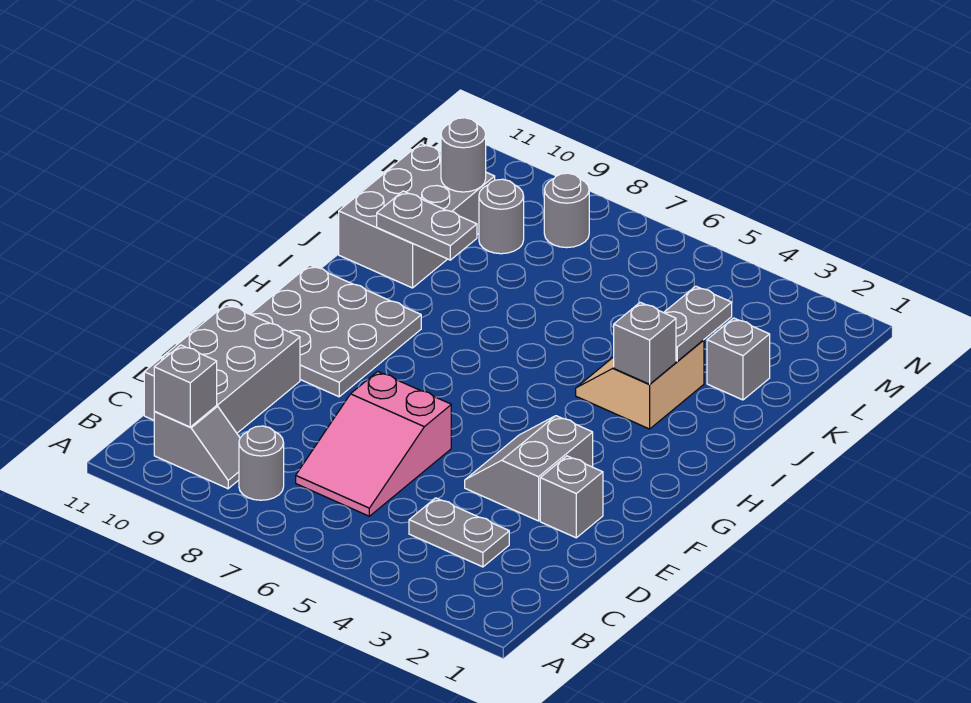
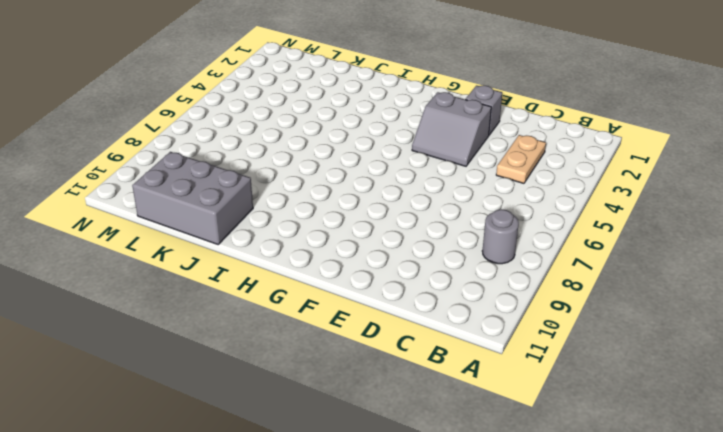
tan 1x2 plate [496,135,546,183] -> grey 1x2 plate [409,498,509,567]
none -> grey 1x2 slope [154,406,240,489]
none -> pink 2x3 slope [296,372,451,516]
none -> grey 2x3 brick [144,304,300,433]

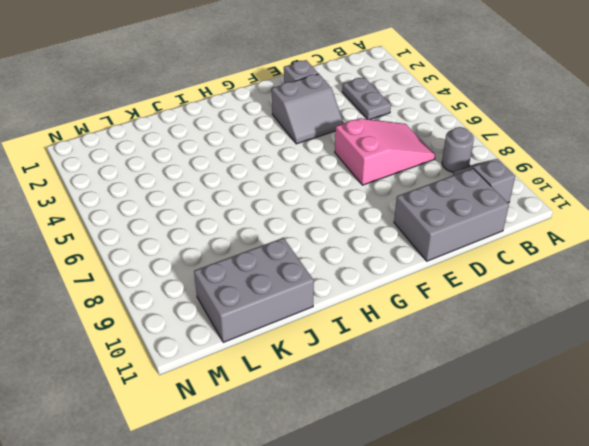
none -> grey 3x3 plate [250,265,421,397]
none -> tan 2x2 slope [576,340,704,429]
none -> grey 1x1 brick [707,318,770,400]

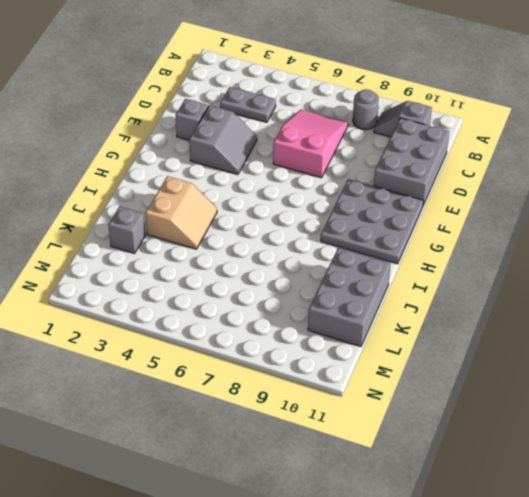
none -> grey 1x1 round brick [479,179,524,254]
none -> grey 1x1 round brick [544,173,589,248]
none -> grey 1x1 brick [154,345,217,427]

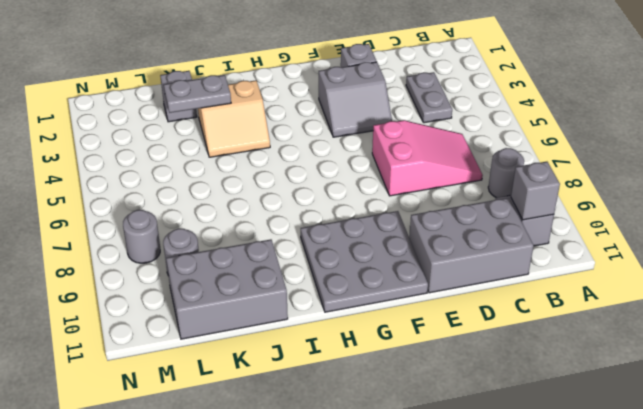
none -> grey 1x1 brick [614,302,676,384]
none -> grey 1x2 plate [377,191,477,260]
none -> grey 1x1 round brick [441,118,486,192]

